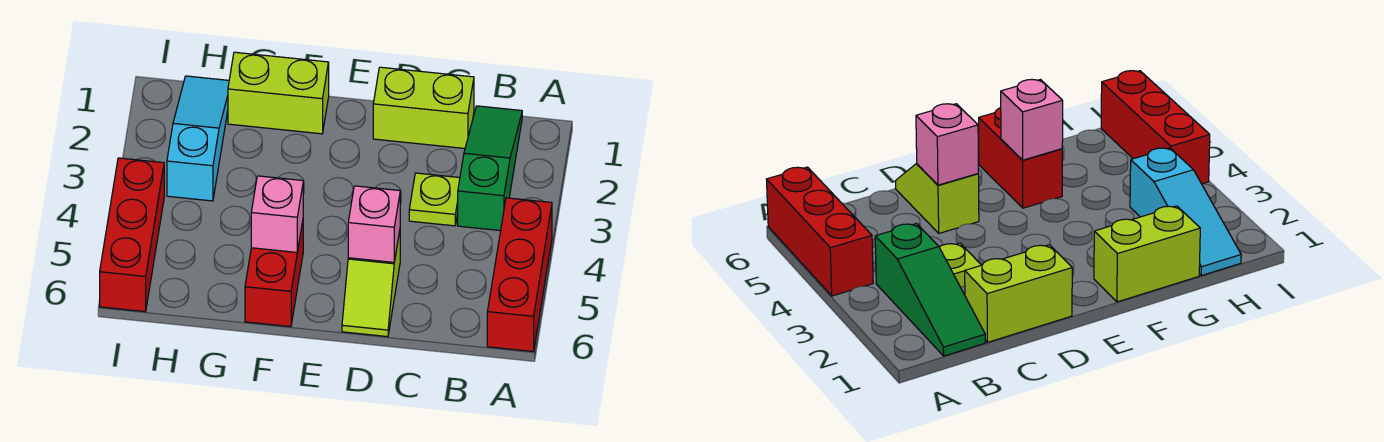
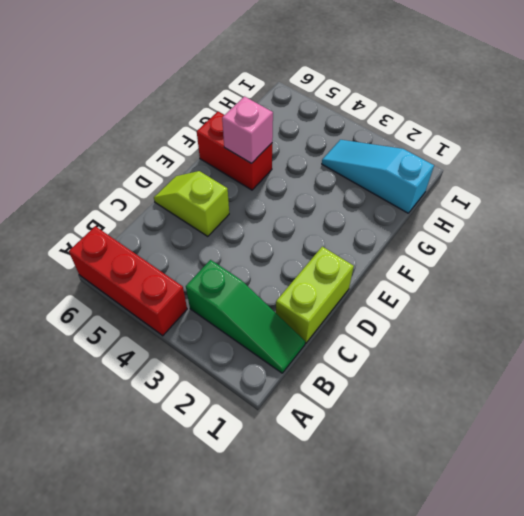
cyan 1x3 slope [322,140,434,213] -> cyan 1x3 slope turned to [167,76,229,201]
none -> lime 1x1 plate [409,173,460,226]
none -> lime 1x2 brick [228,52,329,134]

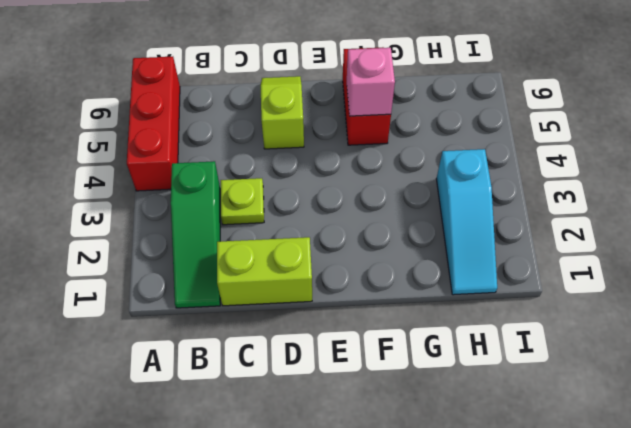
none -> lime 1x2 brick [228,52,329,134]
none -> red 1x3 brick [100,158,164,312]

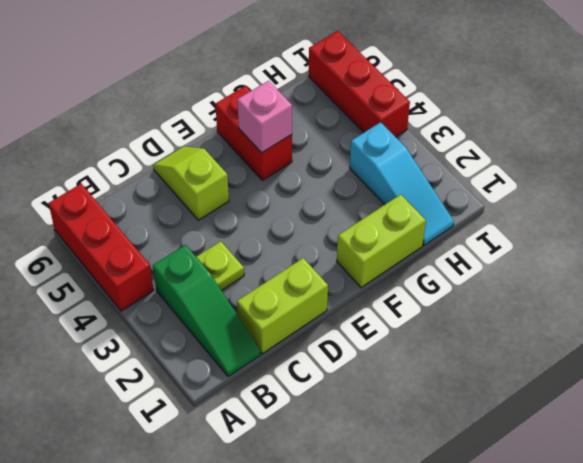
none -> pink 1x1 brick [348,186,400,262]

